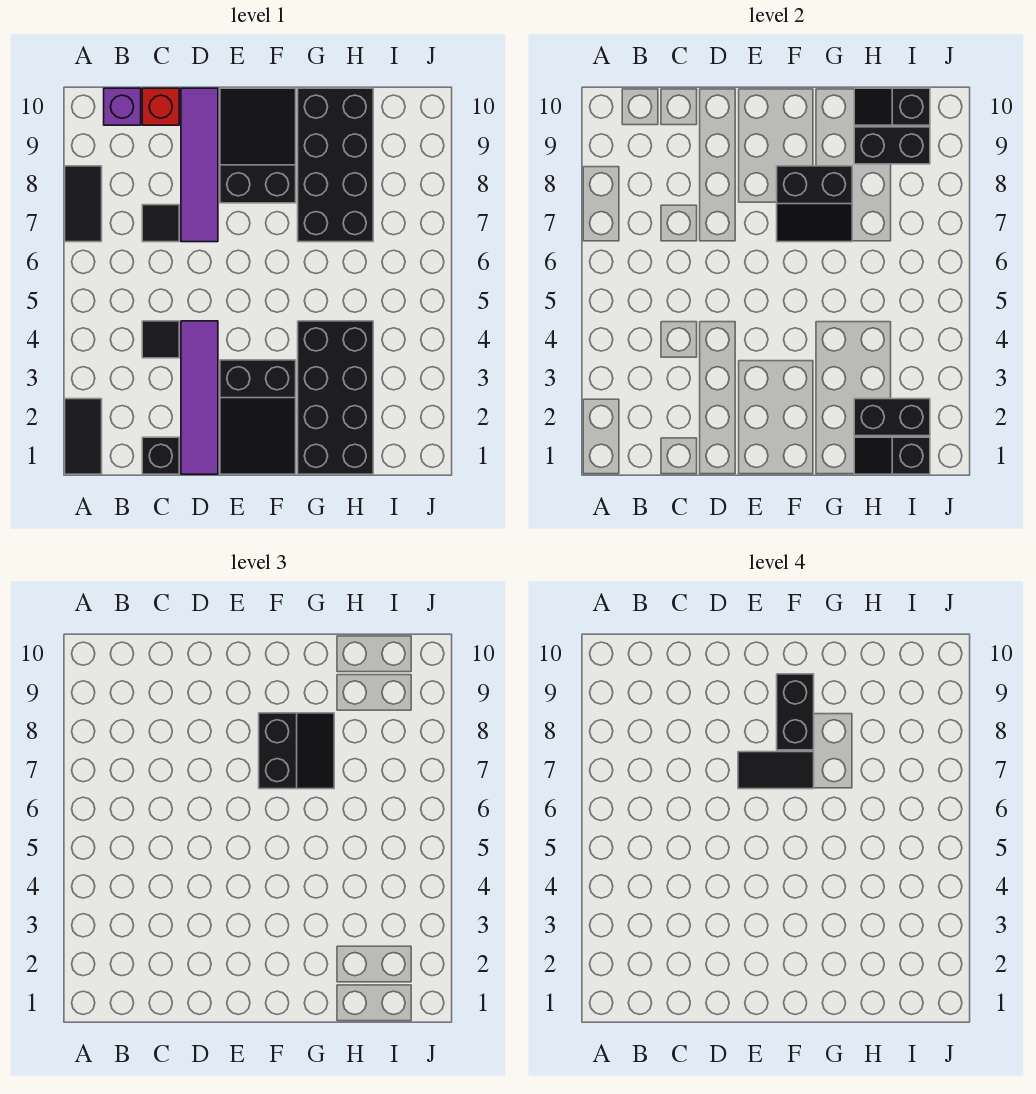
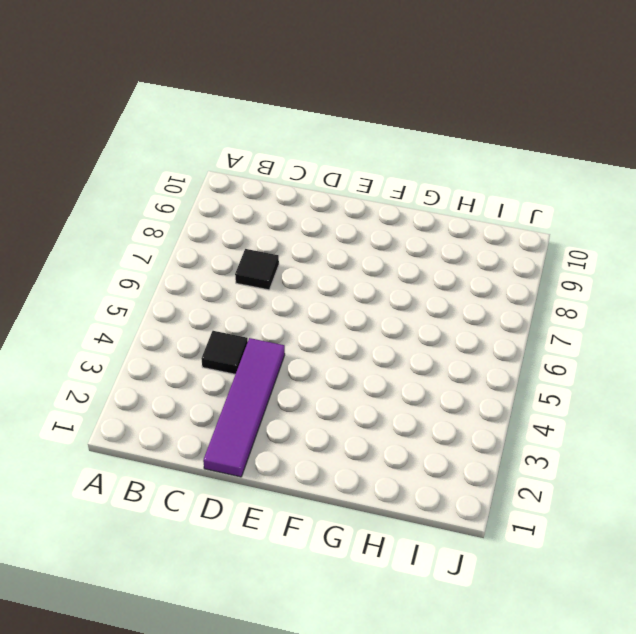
none -> black 1x2 tile [65,399,102,474]
none -> black 1x2 tile [65,166,102,242]
none -> purple 1x1 brick [104,88,141,125]

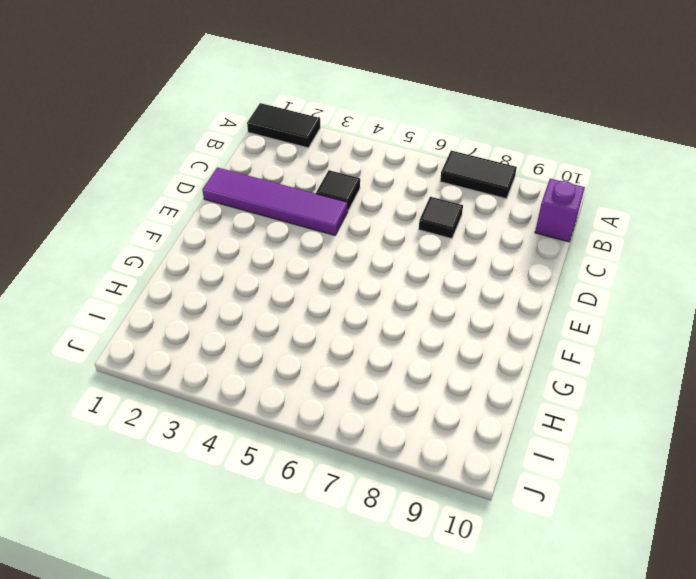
none -> black 1x1 brick [142,437,179,474]
none -> red 1x1 brick [142,88,179,125]
none -> purple 1x4 tile [181,88,218,242]

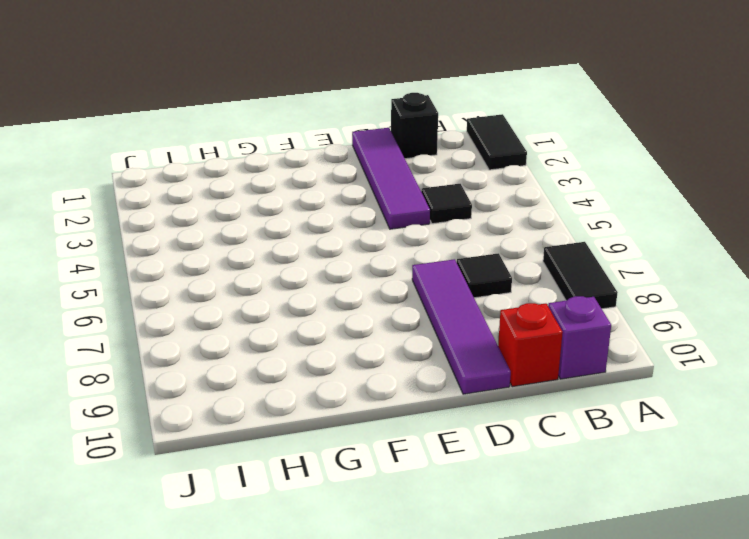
none -> black 2x3 slope [220,360,296,474]
none -> black 2x3 slope [220,88,296,203]
none -> black 2x4 brick [298,321,373,474]

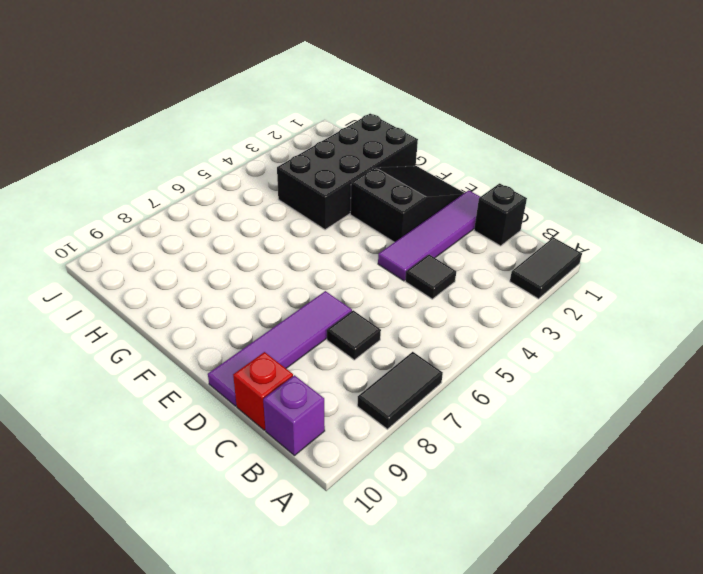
none -> black 2x3 slope [220,88,296,203]
none -> black 2x4 brick [298,88,373,242]
none -> black 2x2 slope [777,166,852,242]

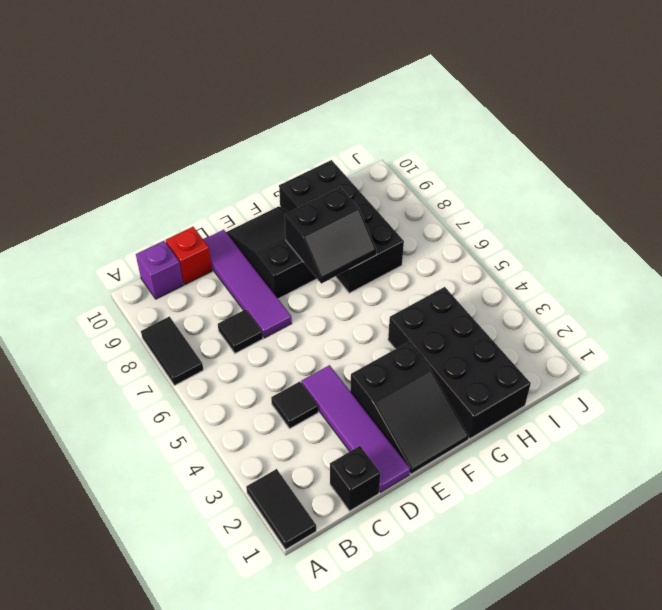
none -> black 1x2 slope [854,437,930,474]
none -> black 1x2 brick [854,399,930,436]
none -> black 1x2 brick [854,127,930,164]

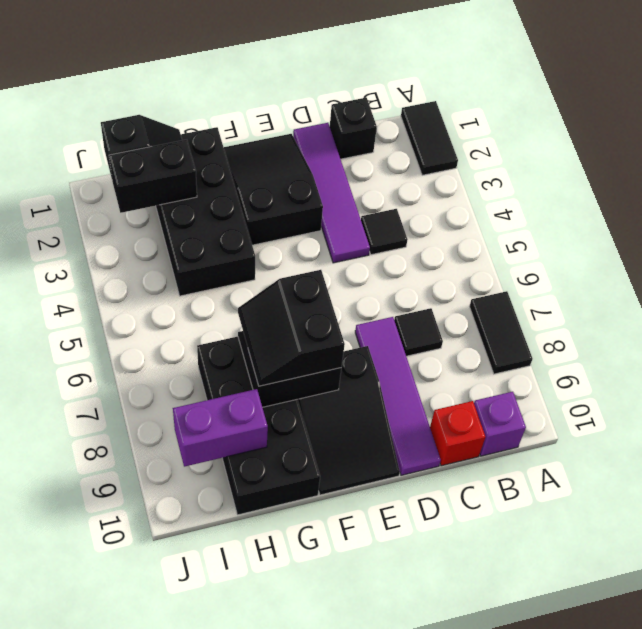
purple 1x2 brick [173,389,268,467] -> black 1x2 brick [854,127,930,164]
none -> black 1x2 slope [854,88,930,125]
none -> black 1x2 tile [738,752,814,789]
none -> black 1x2 brick [777,674,814,750]

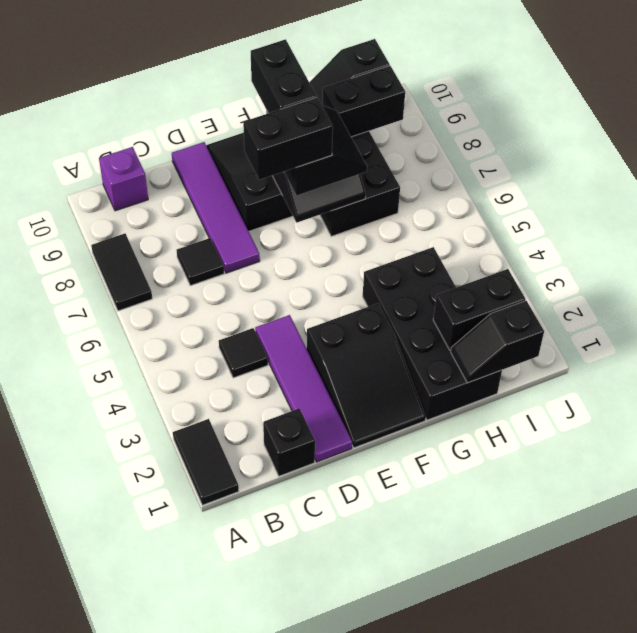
black 1x2 brick [243,97,333,180] -> black 1x2 tile [738,752,814,789]
none -> red 1x1 brick [142,88,179,125]

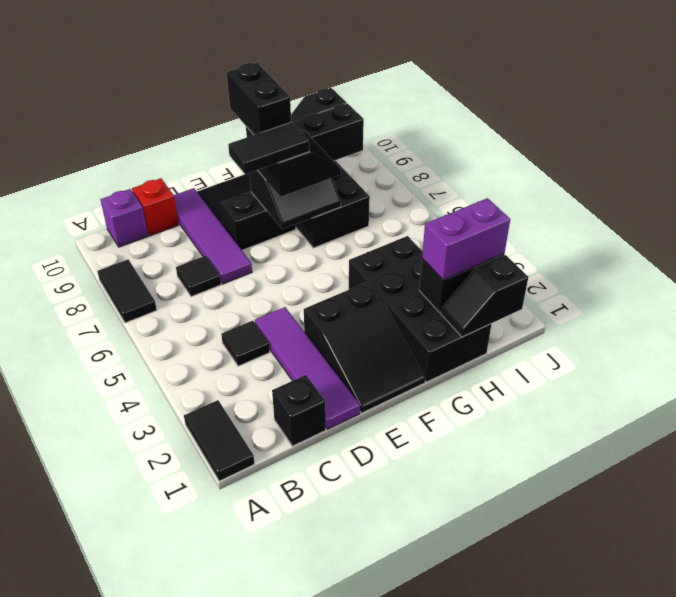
purple 1x2 brick [422,198,510,280] -> none

